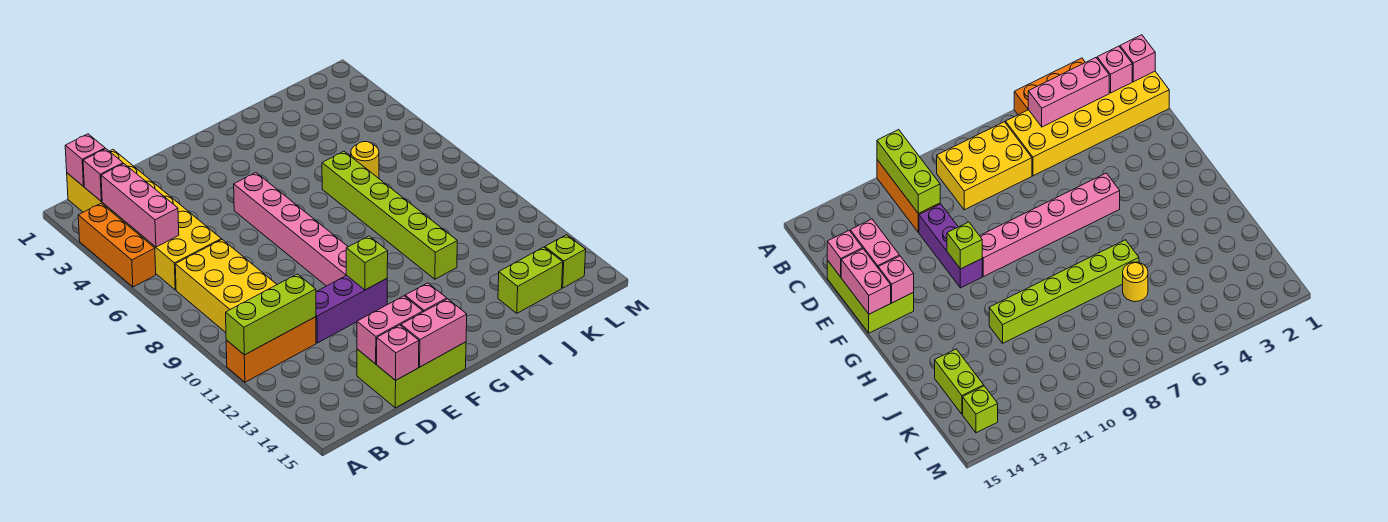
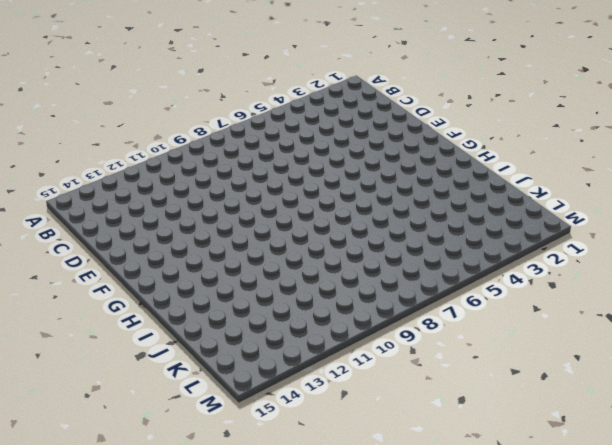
none -> orange 1x3 brick [78,203,156,287]
none -> orange 1x3 brick [226,317,316,382]
none -> yellow 2x6 brick [67,150,221,290]

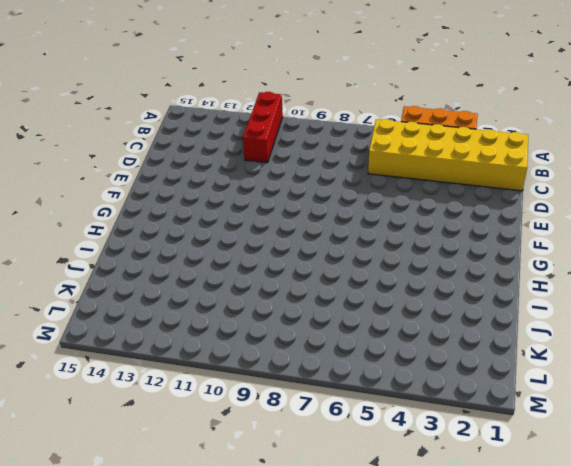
red 1x3 brick [243,92,283,163] -> orange 1x3 brick [226,317,316,382]
none -> yellow 2x3 brick [175,239,277,332]
none -> purple 1x3 brick [316,275,387,343]
none -> lime 2x3 brick [357,342,466,408]

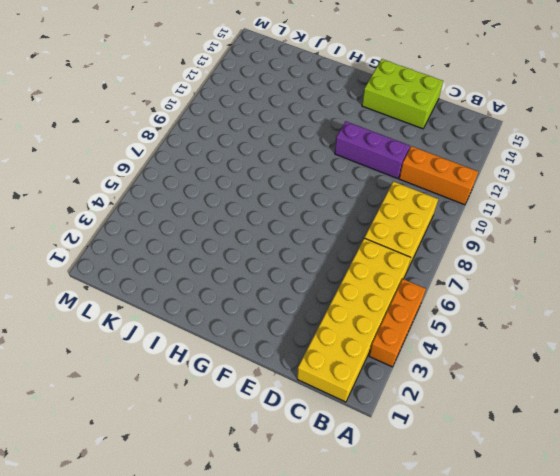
none -> pink 1x6 brick [234,173,348,286]
none -> lime 1x6 brick [322,151,457,279]
none -> yellow 1x1 round brick [351,142,379,178]

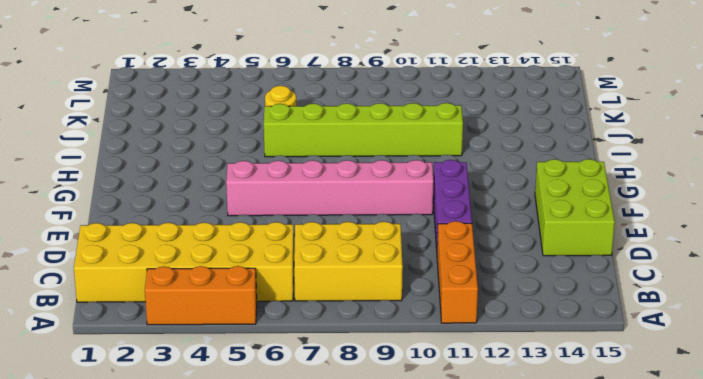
none -> lime 1x2 brick [498,247,563,313]
none -> lime 1x1 brick [545,235,586,288]
none -> lime 1x3 brick [226,274,316,355]

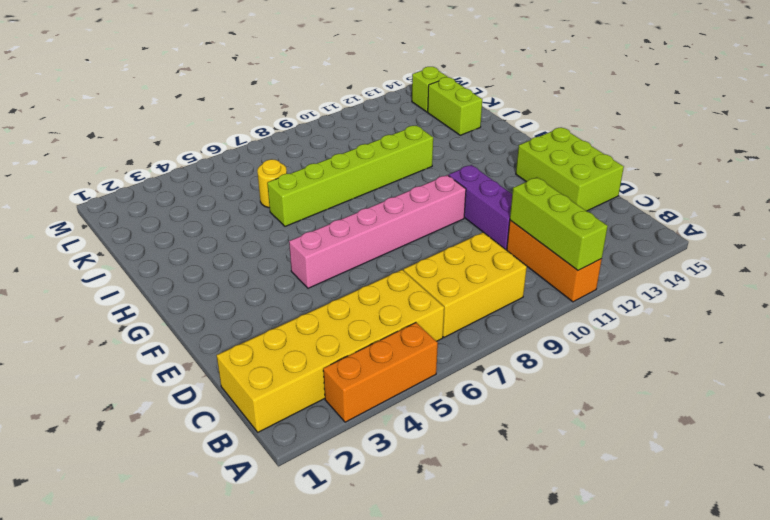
none -> pink 1x1 brick [65,134,105,187]
none -> pink 1x1 brick [83,149,123,201]
none -> pink 1x3 brick [101,164,179,247]

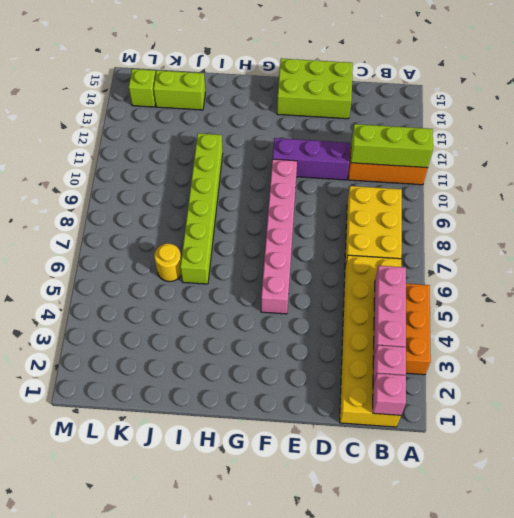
none -> pink 1x2 brick [357,296,423,364]
none -> pink 1x1 brick [377,325,419,380]
none -> pink 1x2 brick [401,299,467,367]

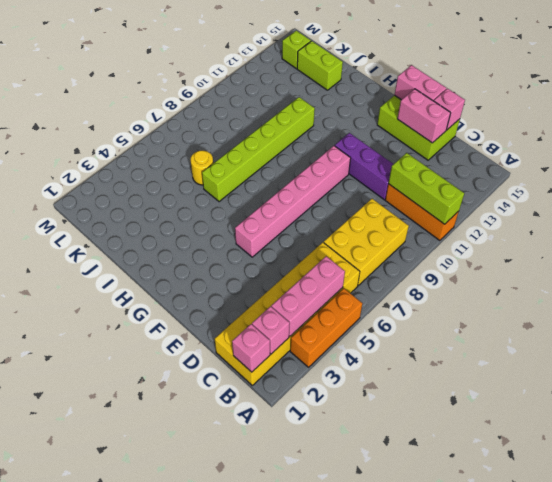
none -> lime 1x1 brick [346,236,388,290]
none -> pink 1x1 brick [405,283,447,312]

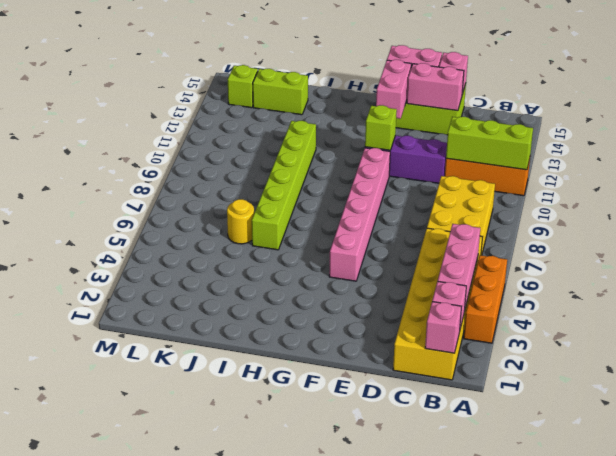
pink 1x2 brick [376,60,411,119] -> pink 1x1 brick [405,283,447,312]

